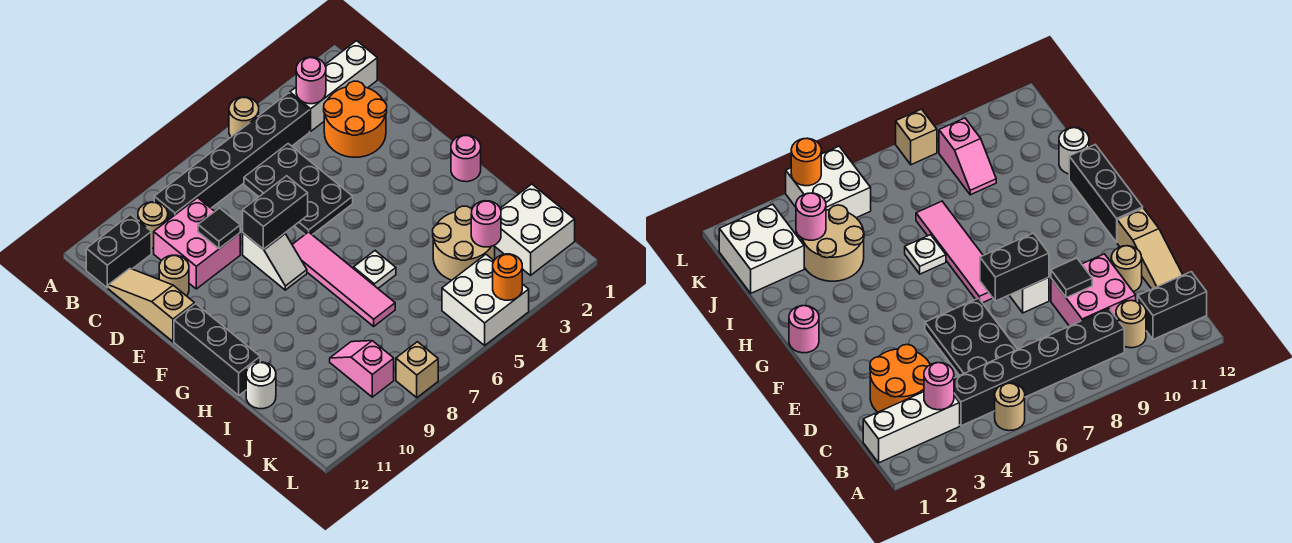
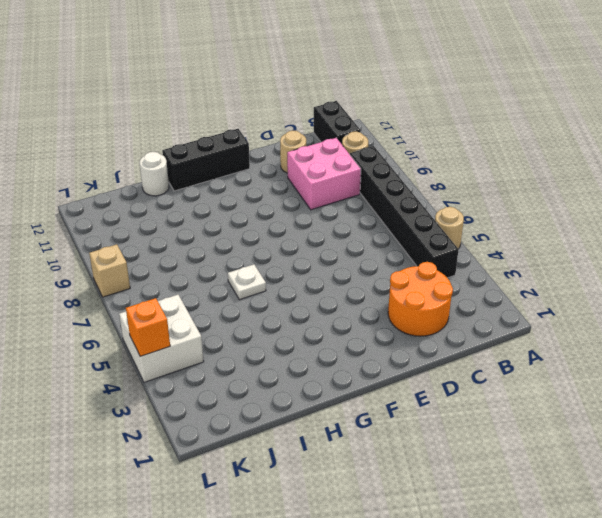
orange 1x1 brick [126,298,170,356] -> orange 1x1 round brick [493,254,522,300]
none -> white 1x3 brick [290,41,377,131]
none -> black 2x3 plate [244,144,353,235]
none -> tan 1x3 slope [108,268,195,342]

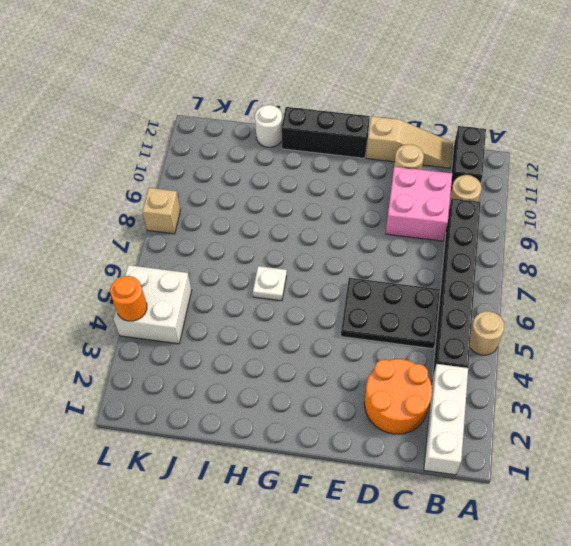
none -> white 1x2 slope [243,233,307,290]
none -> pink 1x4 tile [292,232,395,326]
none -> pink 1x1 round brick [451,135,481,182]

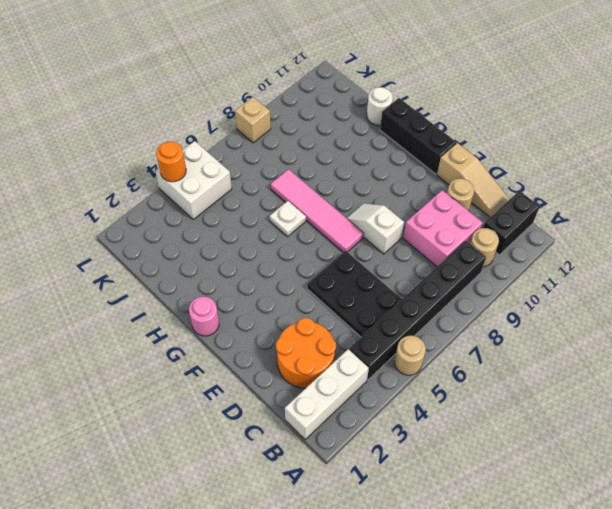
none -> tan 2x2 round brick [433,206,495,280]
none -> white 2x2 brick [495,184,575,275]
none -> pink 1x2 slope [330,341,394,397]

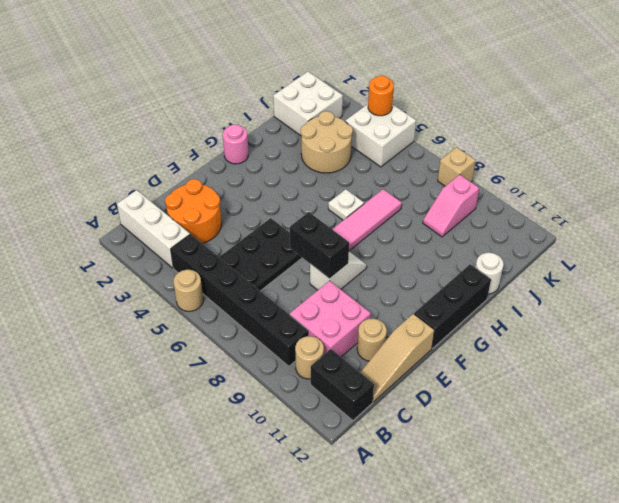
none -> pink 1x1 round brick [296,57,326,104]
none -> black 1x1 tile [198,208,240,249]
none -> pink 1x1 round brick [471,201,501,247]

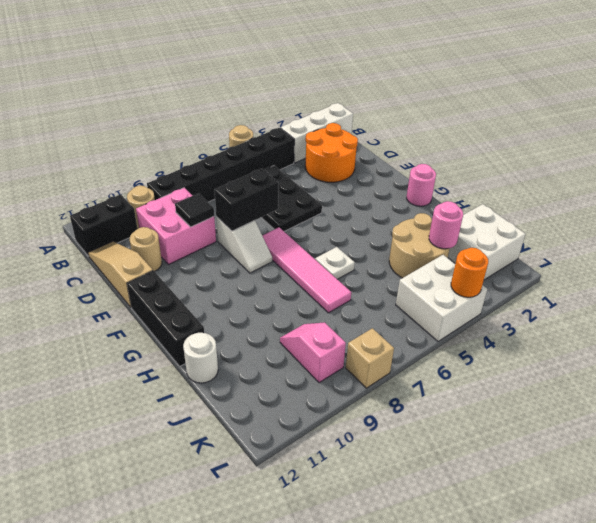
none -> pink 1x1 round brick [296,57,326,104]

